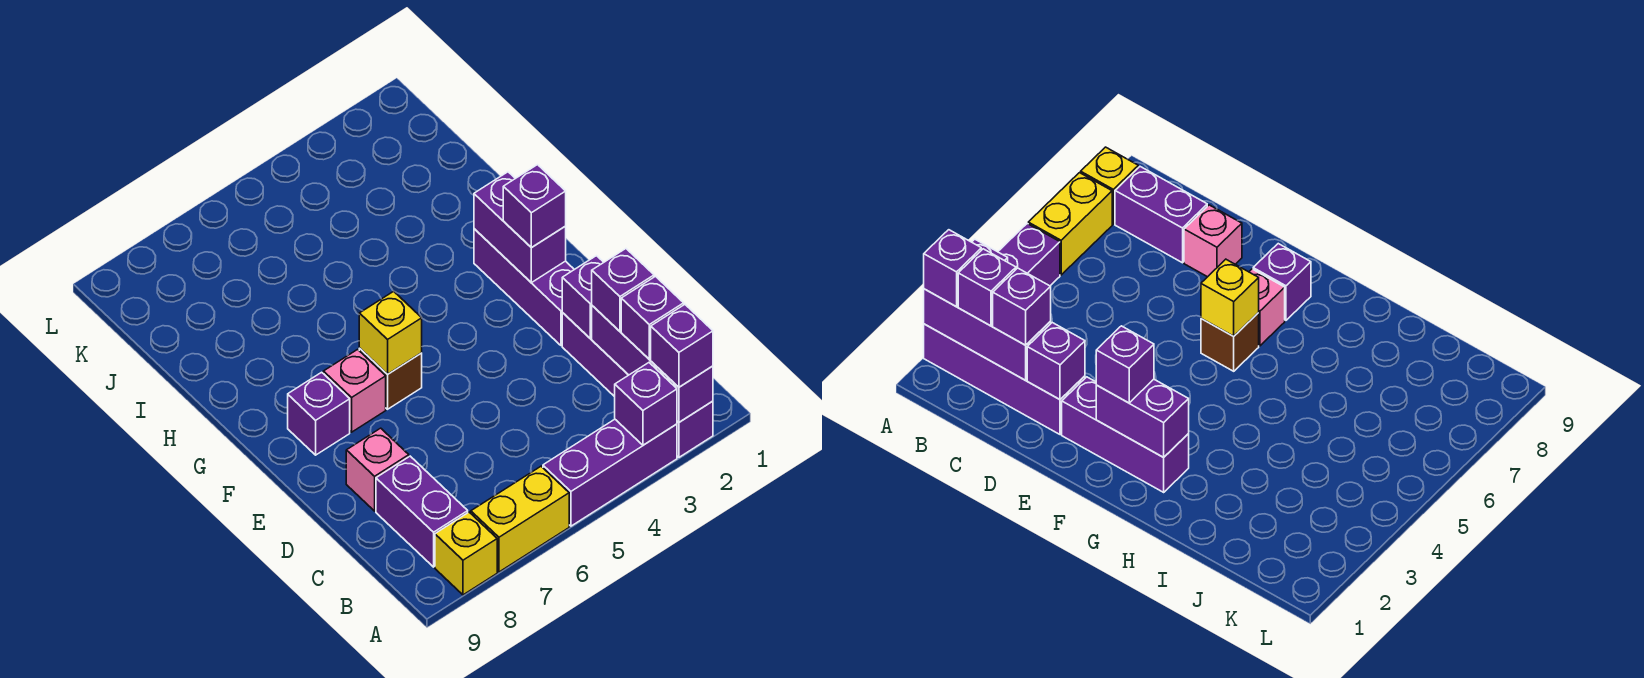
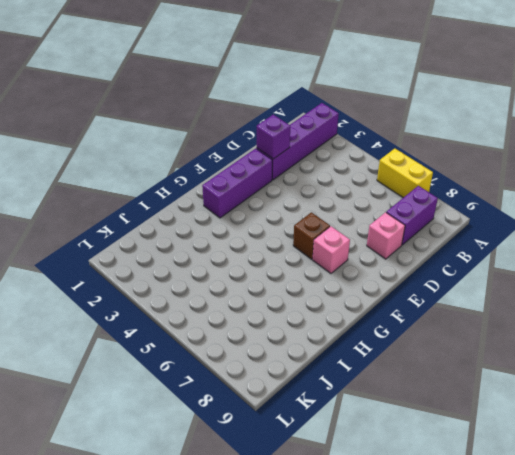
none -> purple 1x3 brick [543,419,677,526]
none -> yellow 1x1 brick [435,512,497,595]
none -> purple 1x1 brick [288,372,350,455]

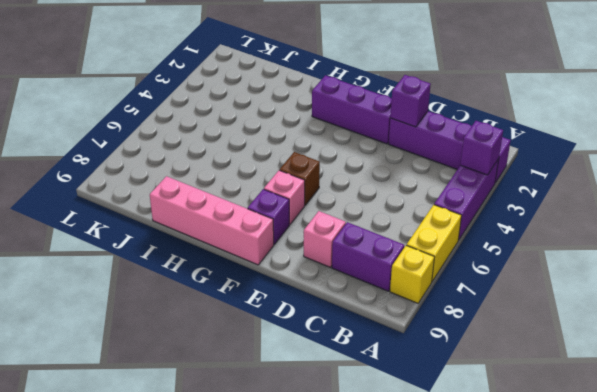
pink 1x4 brick [150,176,274,265] -> none
none -> purple 1x3 brick [592,306,713,422]
none -> purple 1x2 brick [474,172,566,283]
none -> yellow 1x1 brick [359,291,422,374]

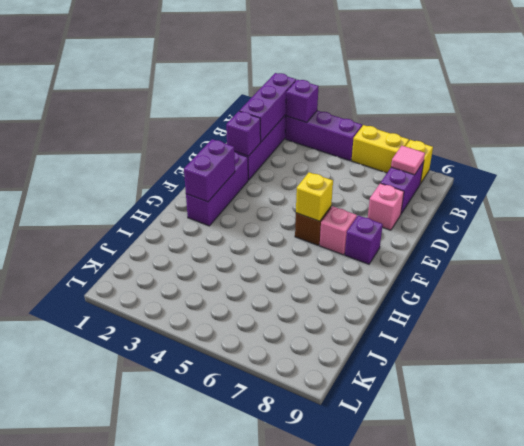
pink 1x1 tile [391,146,425,175] -> none
none -> purple 1x1 brick [651,305,713,387]
none -> purple 1x1 brick [621,277,684,359]
none -> purple 1x1 brick [592,249,654,331]

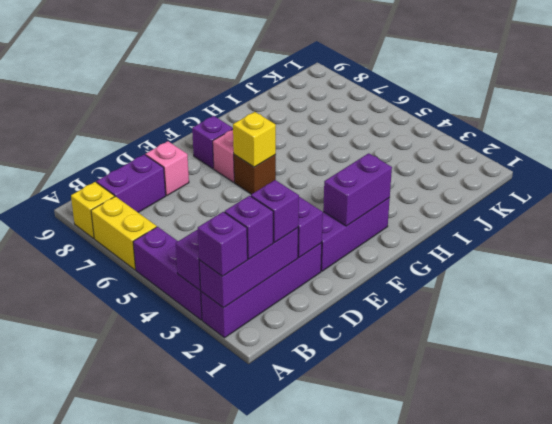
none -> purple 1x1 brick [503,165,566,248]

